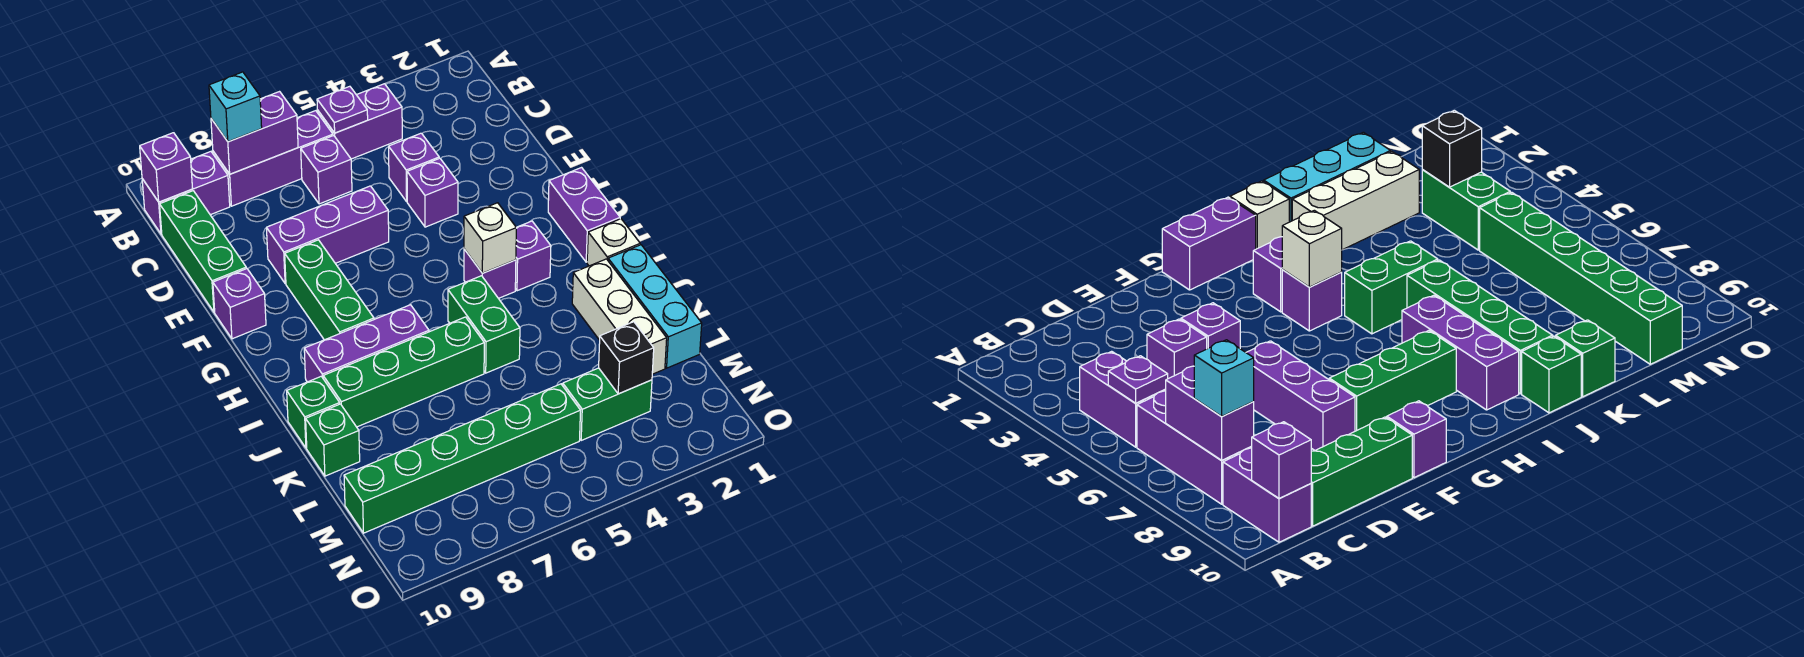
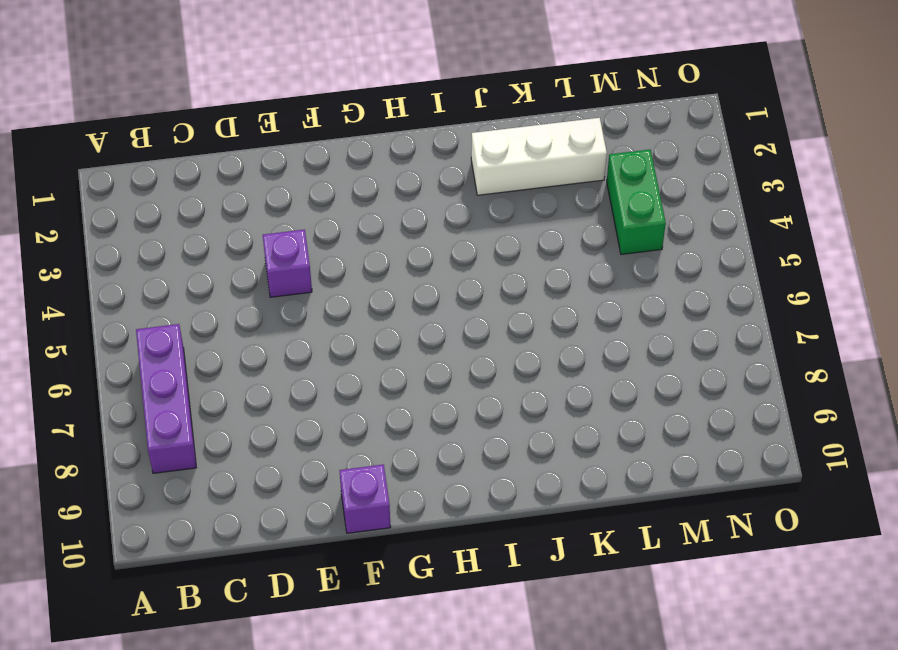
none -> purple 1x2 brick [317,84,402,159]
none -> purple 1x2 brick [142,152,230,234]
none -> purple 1x1 brick [301,136,352,204]

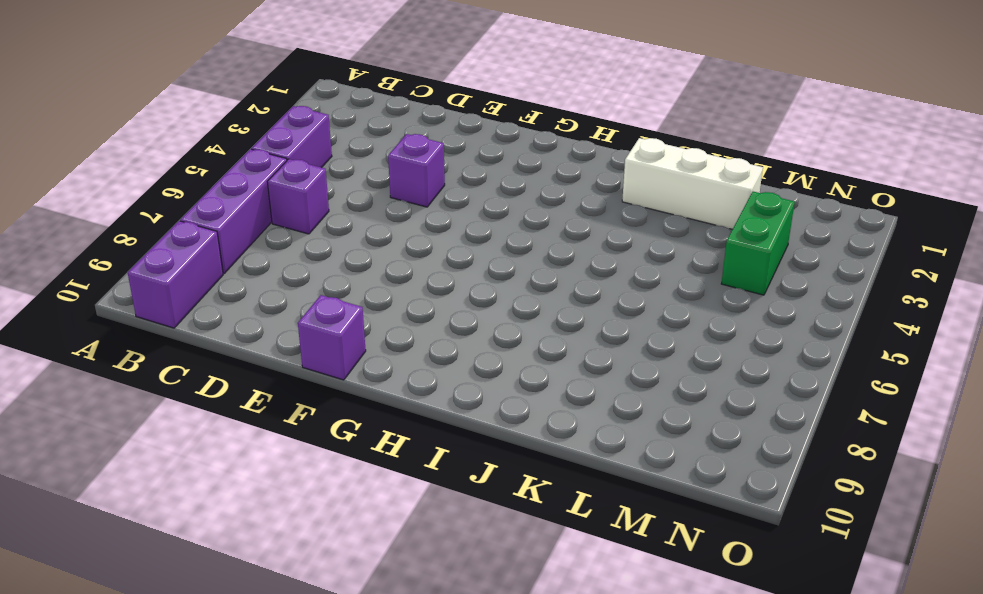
none -> green 1x3 brick [160,191,246,312]
none -> purple 1x1 brick [389,133,439,201]
none -> purple 1x3 brick [266,186,389,284]

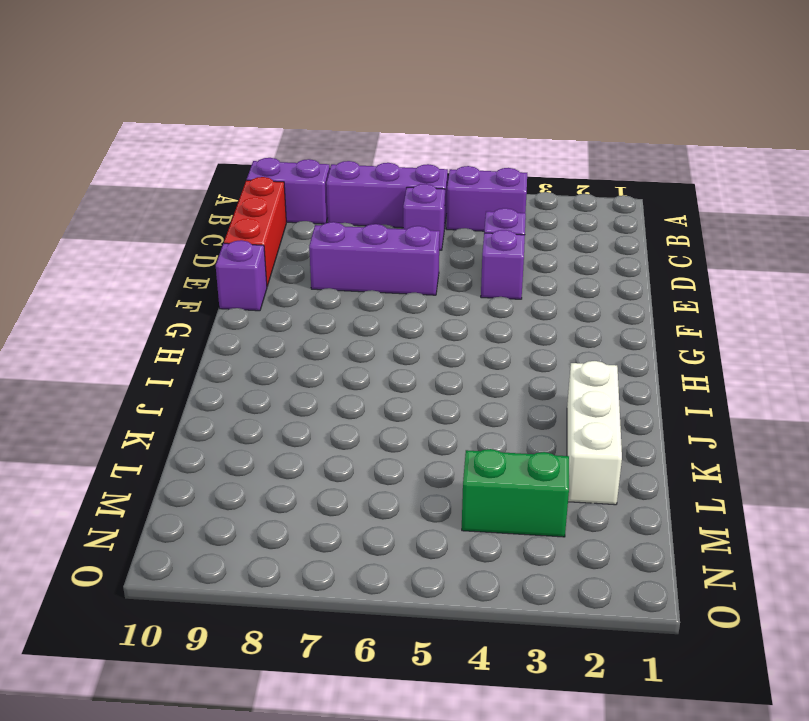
red 1x3 brick [224,177,286,286] -> green 1x3 brick [160,191,246,312]
none -> green 1x3 brick [285,240,374,340]
none -> purple 1x2 brick [548,168,620,262]
none -> purple 1x1 brick [515,221,551,291]

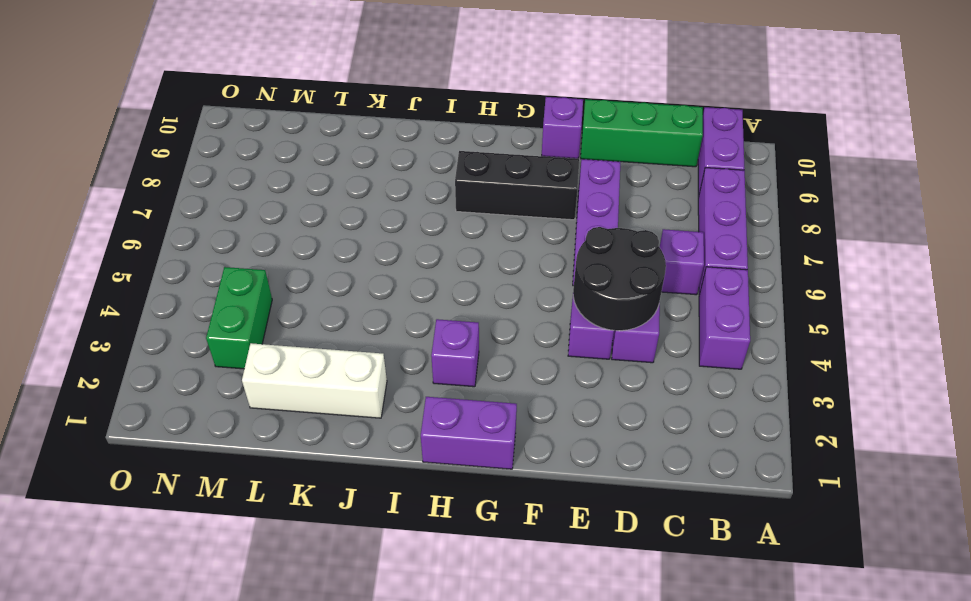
black 2x2 round brick [573,227,666,331] -> none
black 1x3 brick [455,151,579,220] -> green 1x3 brick [285,240,374,340]
none -> purple 1x1 brick [464,249,516,298]
none -> white 1x1 brick [587,219,640,266]
none -> green 1x2 brick [448,276,520,373]

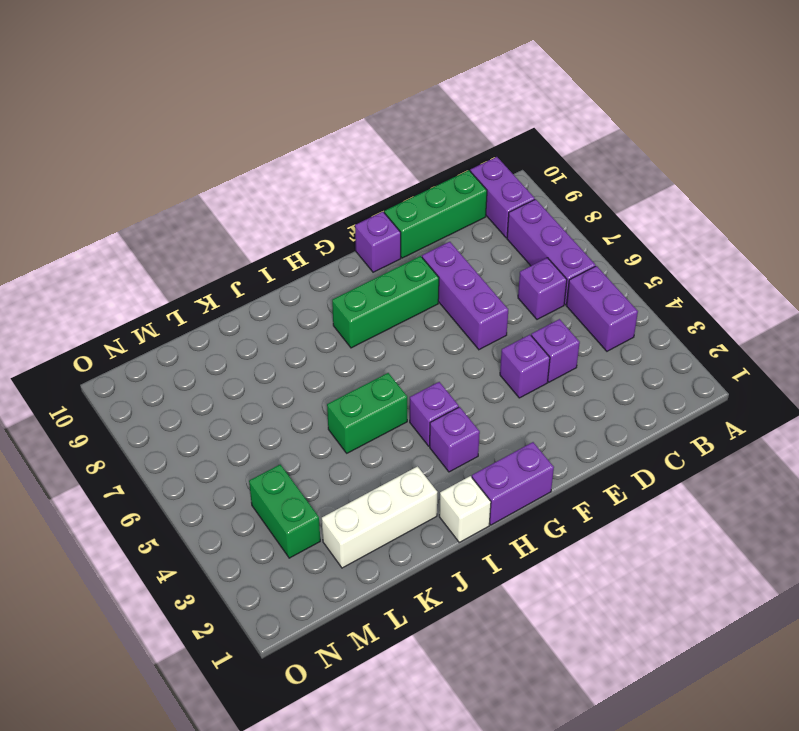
none -> purple 1x3 brick [304,305,429,382]
none -> cyan 1x3 brick [608,245,702,368]
none -> green 1x4 brick [323,317,484,427]

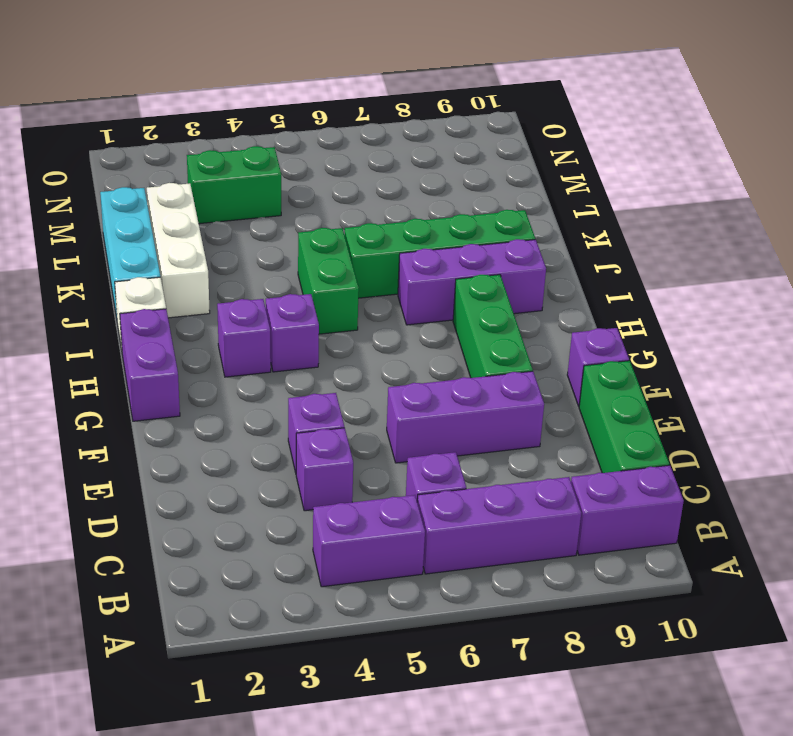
none -> green 1x1 brick [287,376,340,448]
none -> green 1x1 brick [306,404,360,476]
none -> green 1x6 brick [344,384,581,533]

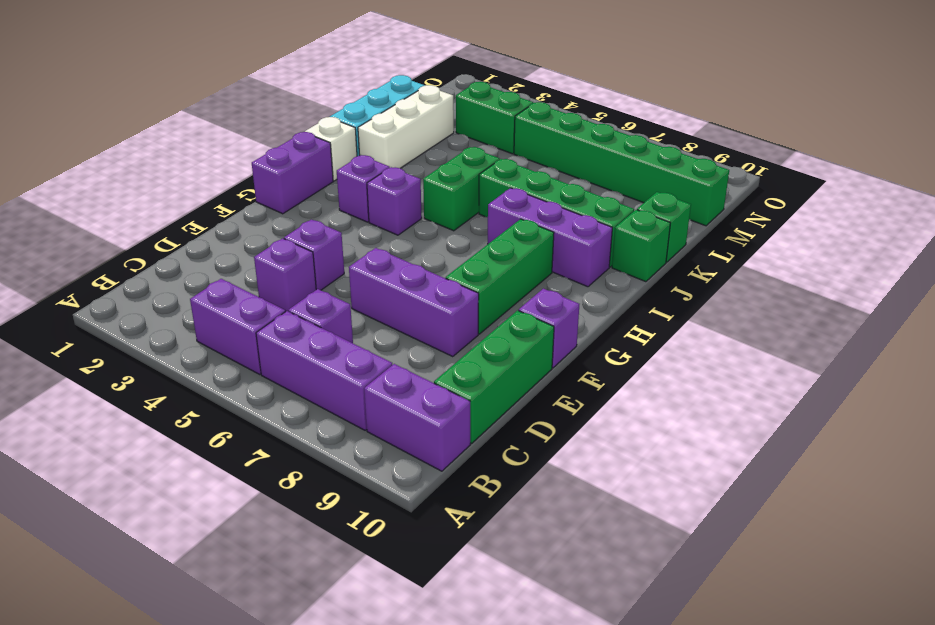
none -> purple 1x1 plate [317,86,368,133]
none -> purple 1x2 brick [211,92,298,174]
none -> purple 1x1 brick [140,133,193,202]

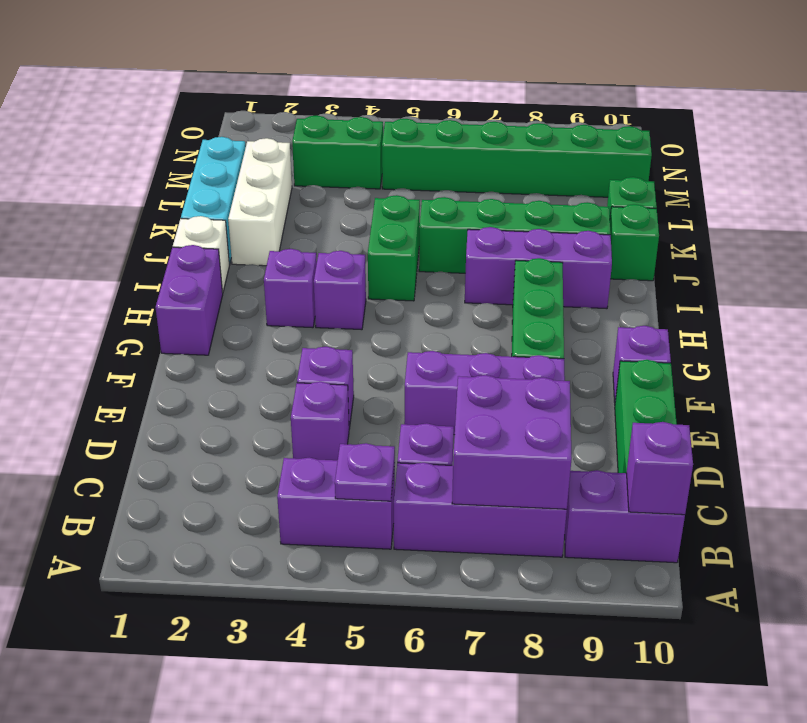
purple 2x2 brick [452,375,572,510] -> purple 1x2 brick [211,92,298,174]
none -> white 1x1 brick [464,203,516,273]
none -> black 1x1 brick [599,322,654,394]
none -> cyan 1x1 brick [209,72,262,142]

